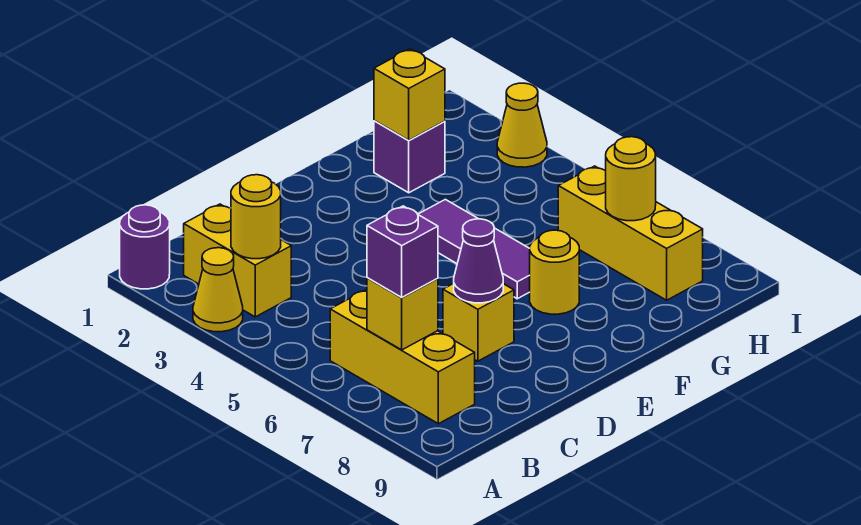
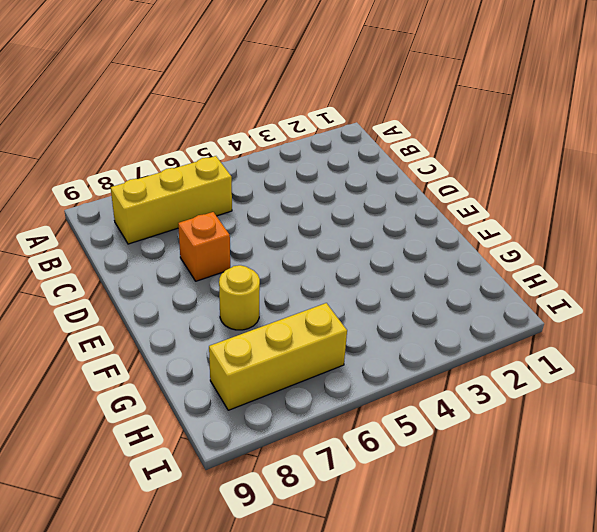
orange 1x1 brick [178,212,230,281] -> yellow 1x1 brick [443,283,514,361]
none -> purple 1x1 round brick [120,205,170,289]
none -> yellow 1x1 cone [193,248,243,332]
none -> yellow 1x2 brick [184,204,291,317]

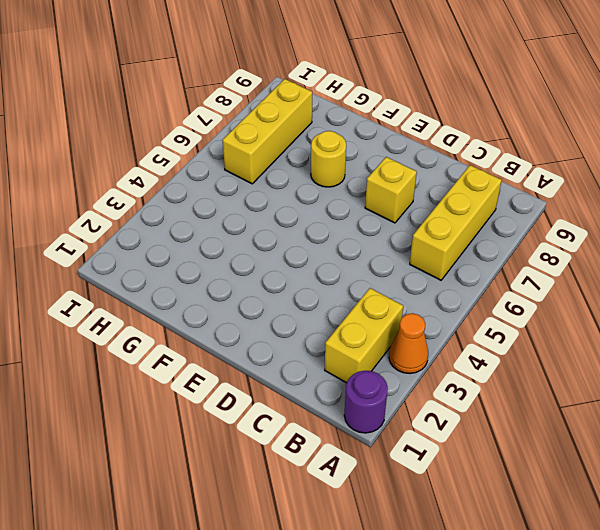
orange 1x1 cone [389,313,428,373] -> yellow 1x1 cone [193,248,243,332]
none -> purple 1x3 tile [418,199,530,299]
none -> purple 1x1 brick [374,121,445,193]
none -> yellow 1x1 cone [497,83,547,167]

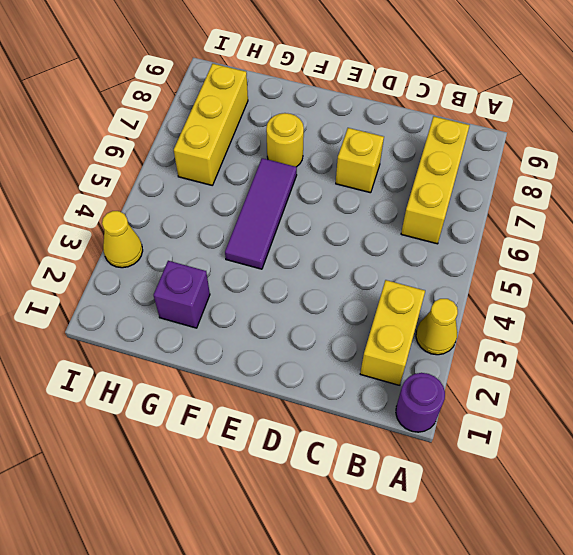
none -> yellow 1x1 round brick [231,175,281,259]
none -> yellow 1x1 brick [367,278,438,350]
none -> purple 1x1 cone [454,219,503,303]

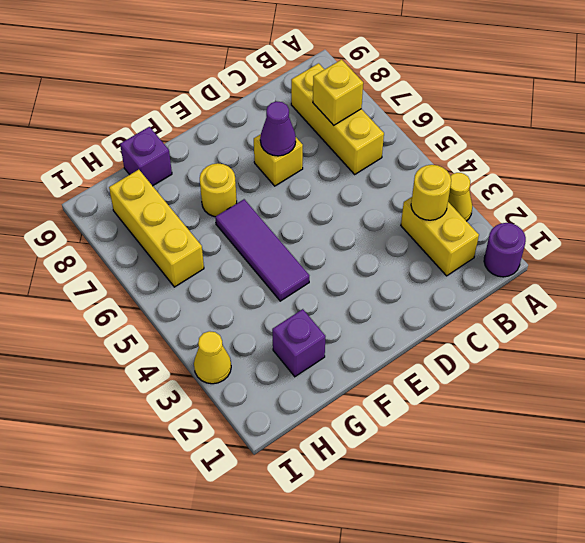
purple 1x1 brick [120,127,172,186] -> purple 1x1 brick moved to [367,206,438,297]
none -> yellow 1x1 brick [374,49,445,140]
none -> yellow 1x1 round brick [606,137,656,221]

